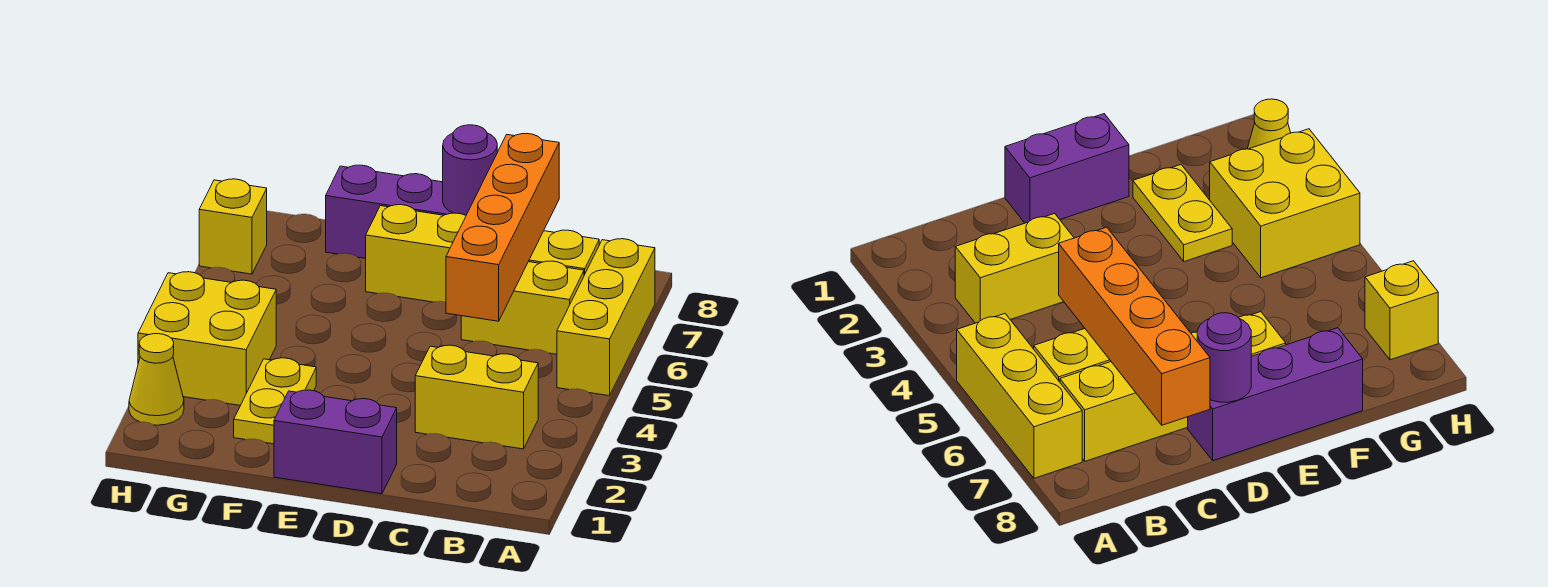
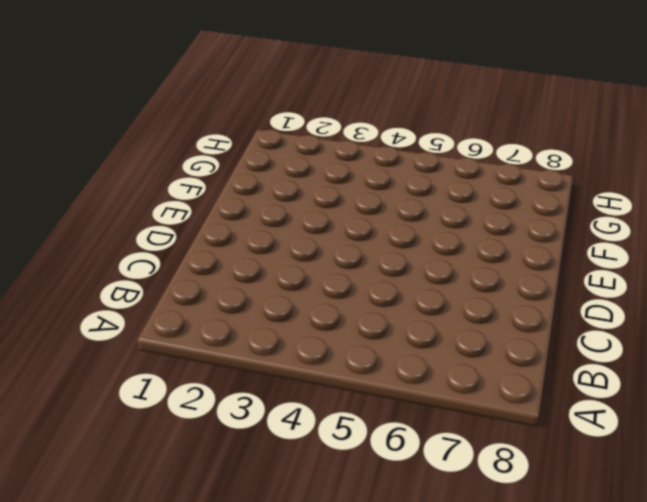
none -> yellow 1x3 brick [557,239,655,396]
none -> yellow 1x2 brick [415,345,538,449]
none -> yellow 1x2 brick [461,261,584,354]

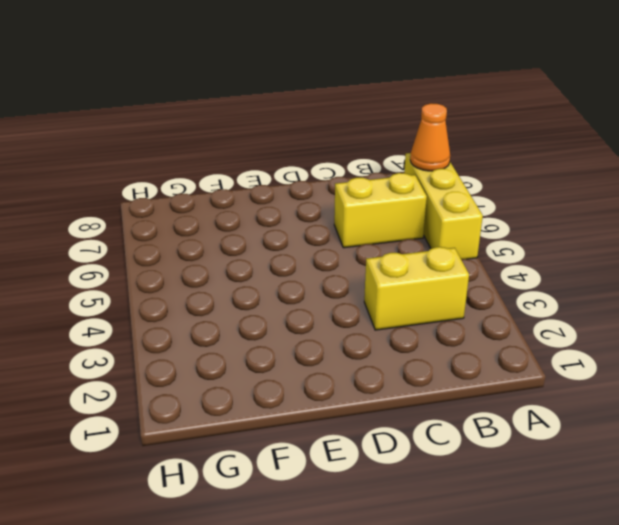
orange 1x1 cone [410,103,450,171] -> none
none -> yellow 1x4 brick [366,205,599,302]
none -> purple 1x2 brick [274,390,397,494]
none -> purple 1x3 brick [326,165,452,258]

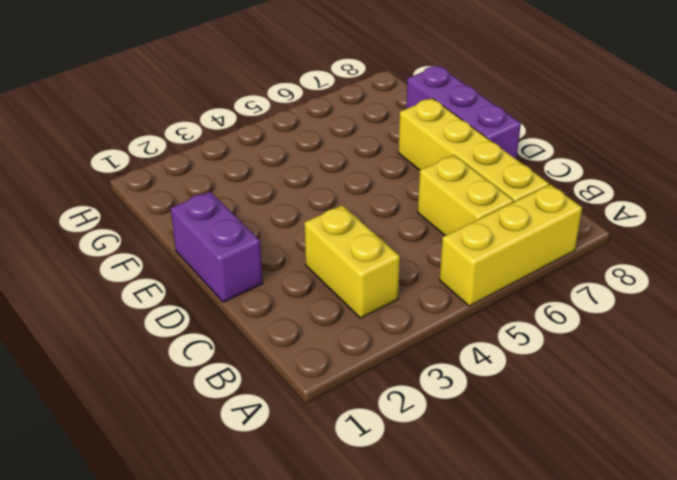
none -> yellow 1x2 plate [234,358,316,444]
none -> yellow 2x2 brick [138,272,276,405]
none -> yellow 1x1 cone [129,334,184,425]

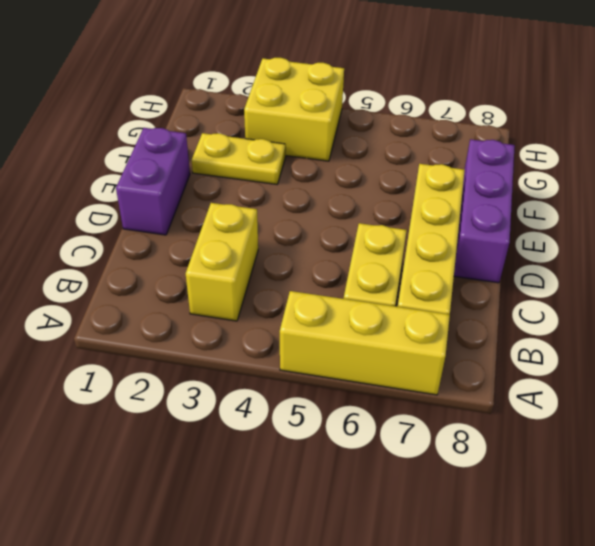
none -> yellow 1x1 cone [129,334,184,425]
none -> yellow 1x1 brick [199,179,267,274]
none -> orange 1x4 brick [446,134,559,321]

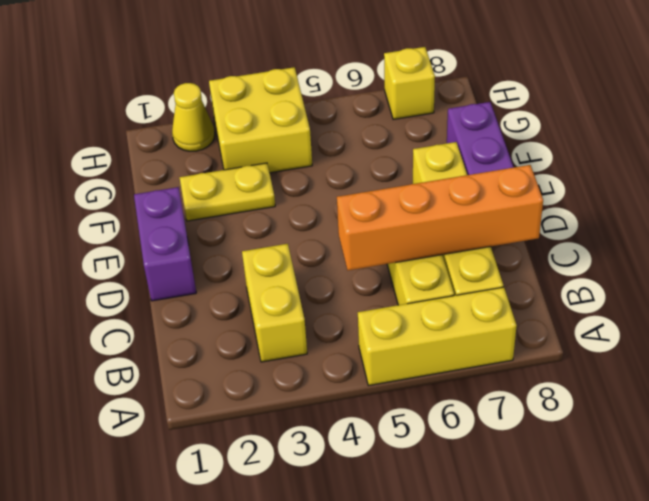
none -> purple 1x1 round brick [443,125,497,215]

